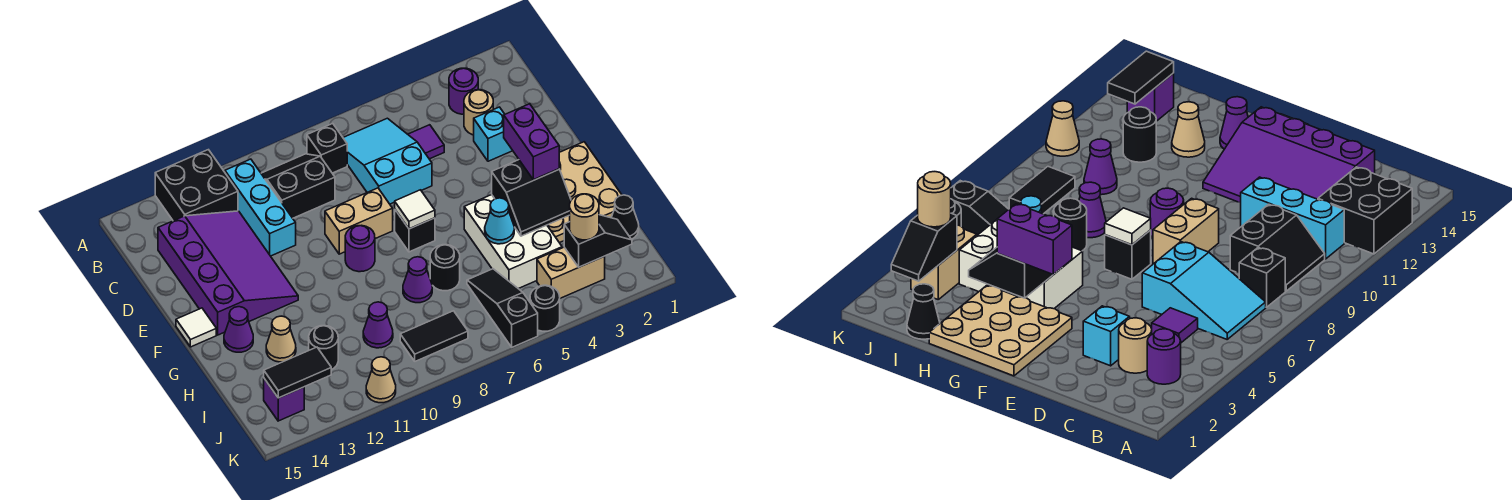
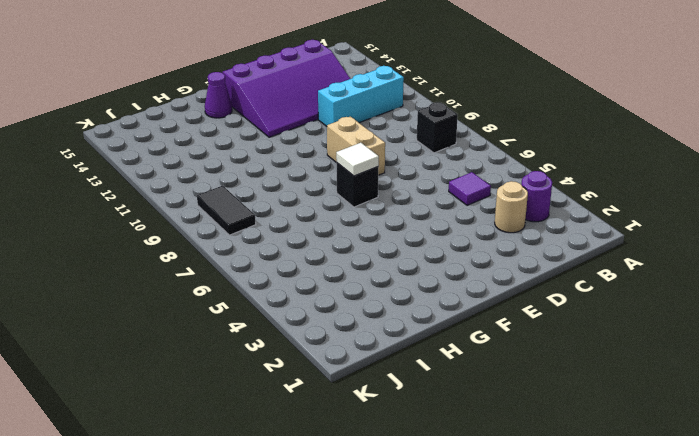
none -> black 2x2 brick [155,150,238,221]
none -> cyan 2x3 slope [343,118,432,204]
none -> black 2x2 slope [261,154,335,218]
none -> cyan 1x1 brick [474,107,513,161]

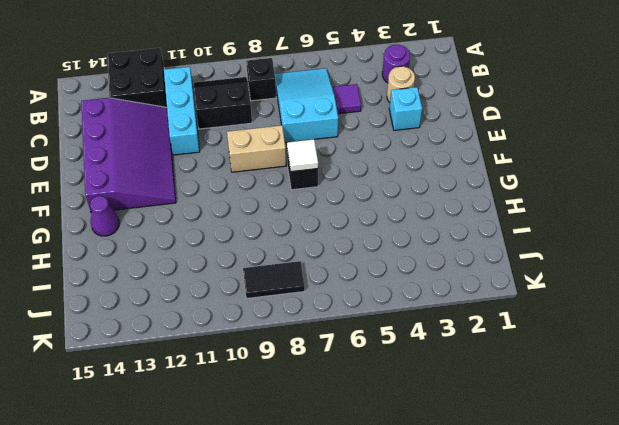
none -> tan 3x3 plate [547,142,622,243]
none -> purple 1x1 round brick [345,225,375,272]
none -> white 1x1 tile [176,308,216,347]
none -> white 2x3 brick [464,195,562,289]

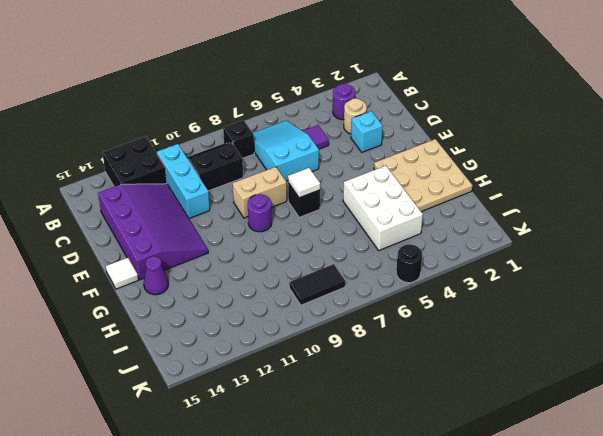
none -> black 1x1 round brick [430,245,460,291]
none -> purple 1x1 cone [403,257,432,303]
none -> tan 1x1 cone [266,316,296,362]
none -> black 1x1 cone [611,195,639,239]

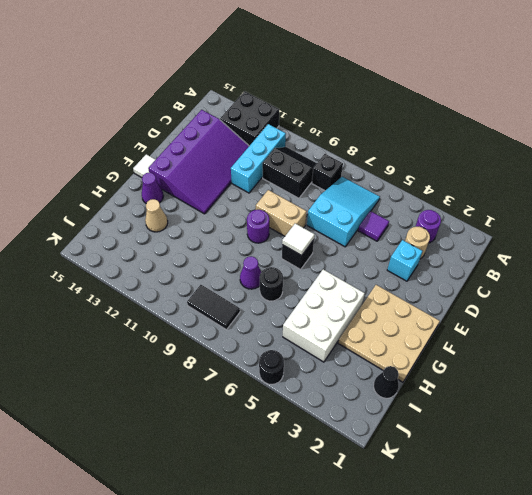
none -> black 1x3 slope [467,269,538,347]
none -> purple 1x1 cone [363,302,393,348]
none -> black 1x1 round brick [309,326,338,370]
none -> tan 1x2 brick [537,247,605,298]

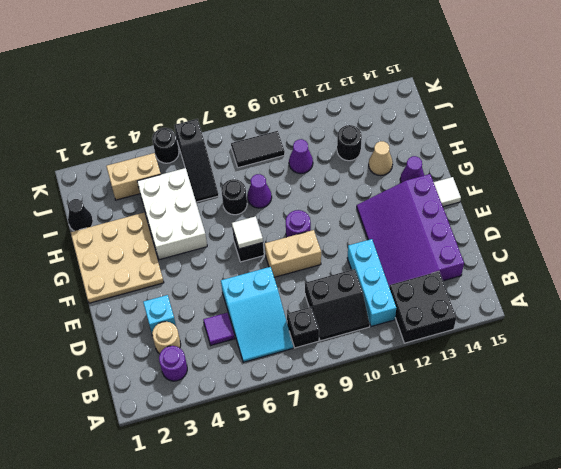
none -> purple 1x1 brick [264,379,304,421]
none -> tan 1x1 cone [366,357,396,403]
none -> black 2x2 slope [492,160,571,236]
none -> cyan 1x1 cone [485,198,514,244]

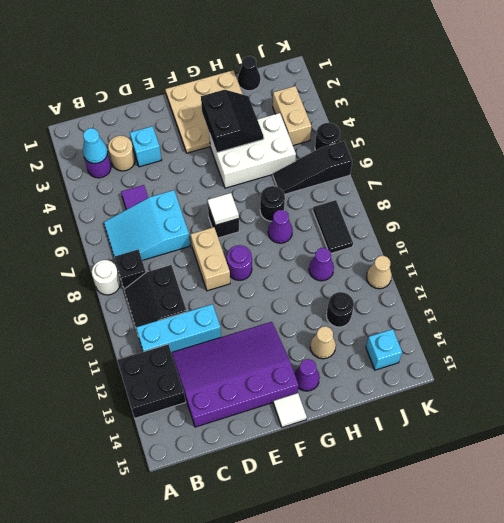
white 1x1 round brick [92,260,120,295] -> none
cyan 1x1 cone [83,128,108,164] -> cyan 1x1 cone moved to [485,198,514,244]
cyan 1x1 brick [366,329,402,370] -> purple 1x1 brick [264,379,304,421]
none -> black 1x2 slope [564,215,632,267]
none -> black 1x2 tile [264,347,331,398]
none -> purple 1x2 brick [504,104,559,180]
none -> tan 1x1 round brick [570,194,599,240]

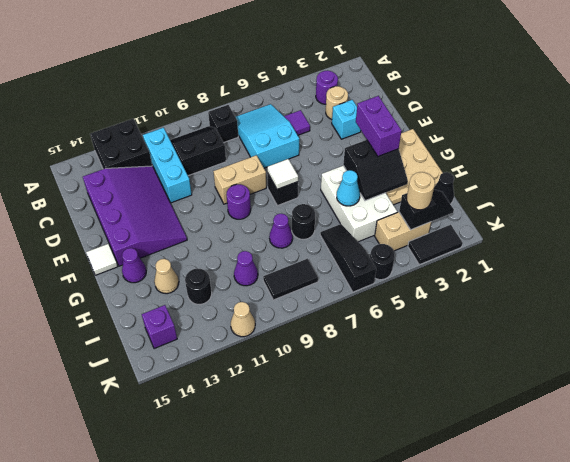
black 1x2 tile [408,225,462,265] -> black 1x2 tile moved to [264,347,331,398]

